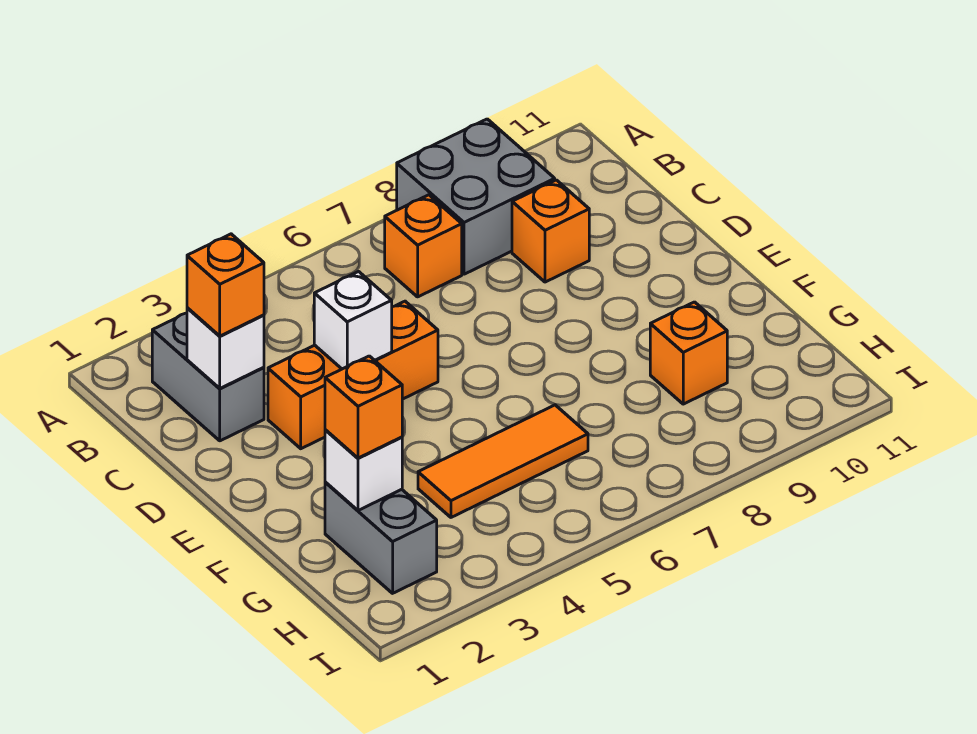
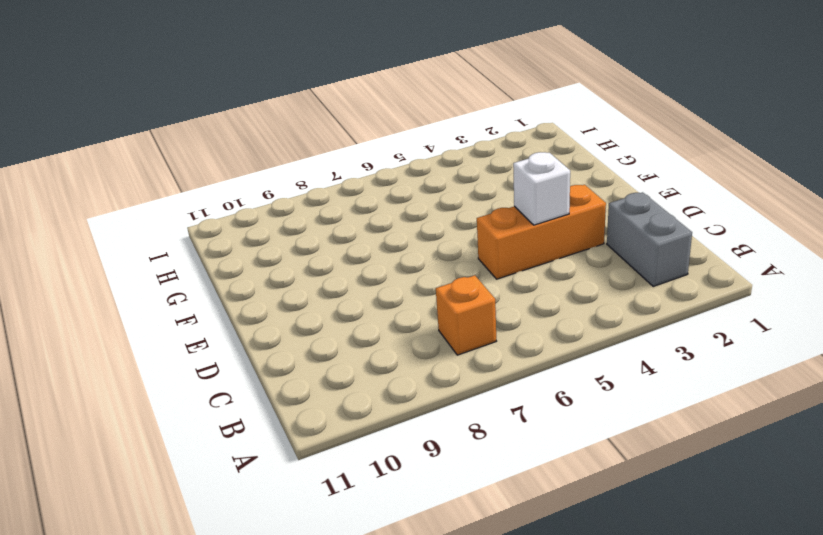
none -> grey 2x2 brick [397,119,555,274]
none -> orange 1x1 brick [512,180,589,282]
none -> grey 1x2 brick [325,482,437,593]

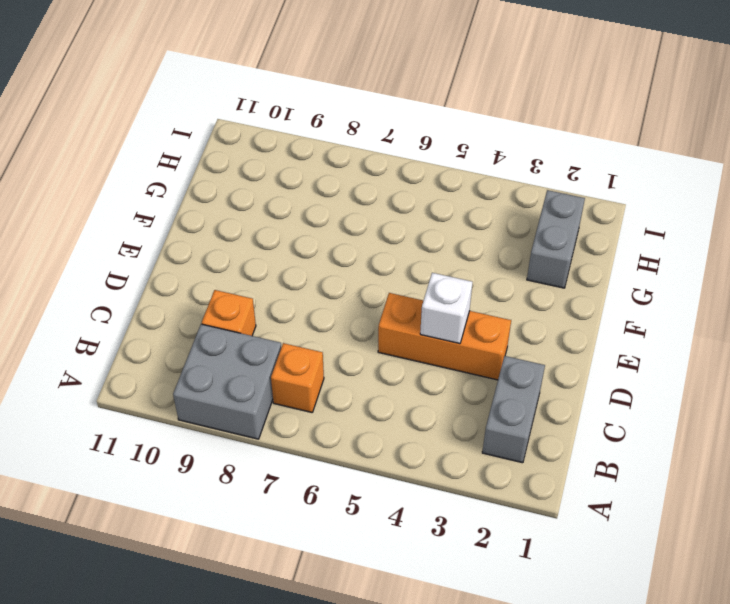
none -> orange 1x3 tile [418,405,588,517]
none -> orange 1x1 brick [650,302,727,404]
none -> white 1x1 brick [187,308,264,388]

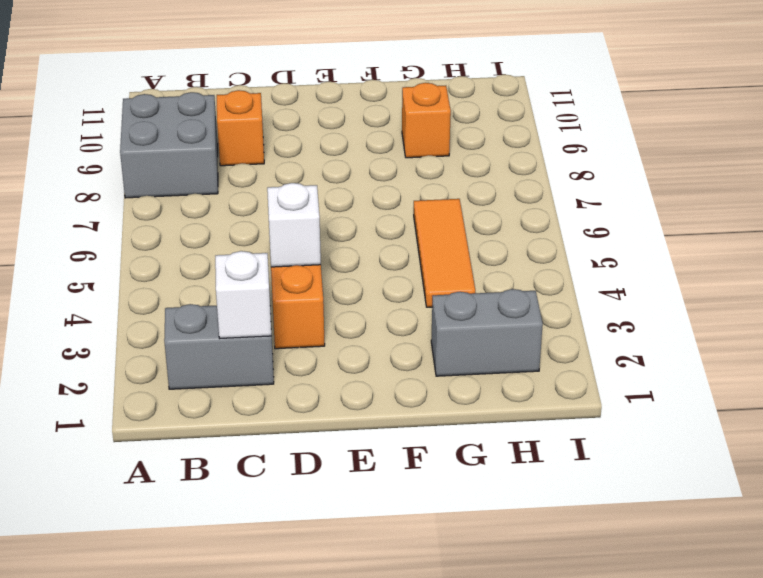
none -> orange 1x1 brick [385,195,462,297]
none -> white 1x1 brick [325,430,402,510]
none -> orange 1x1 brick [187,234,264,336]

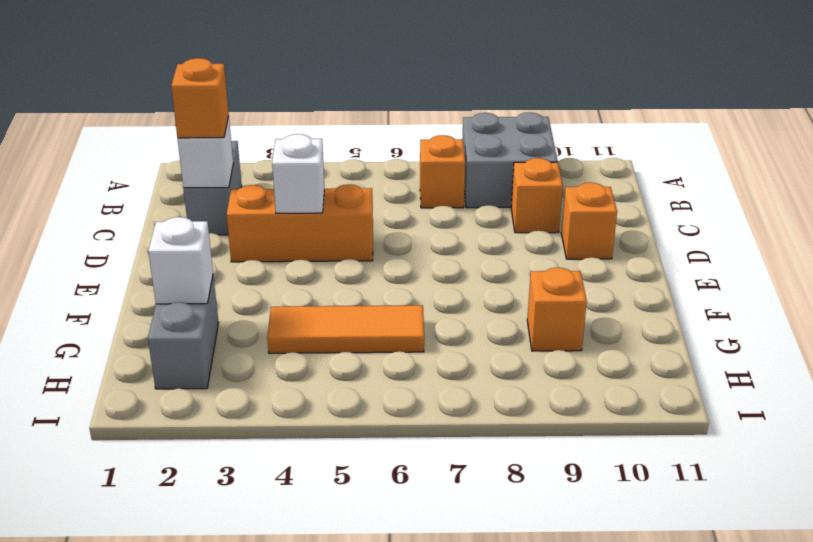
orange 1x1 brick [561,183,617,259] -> orange 1x1 brick moved to [325,356,402,458]

